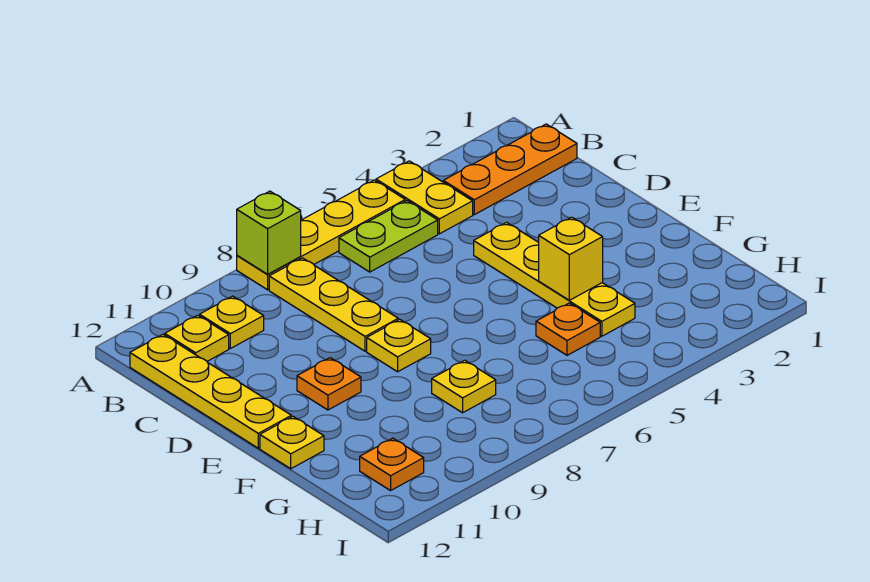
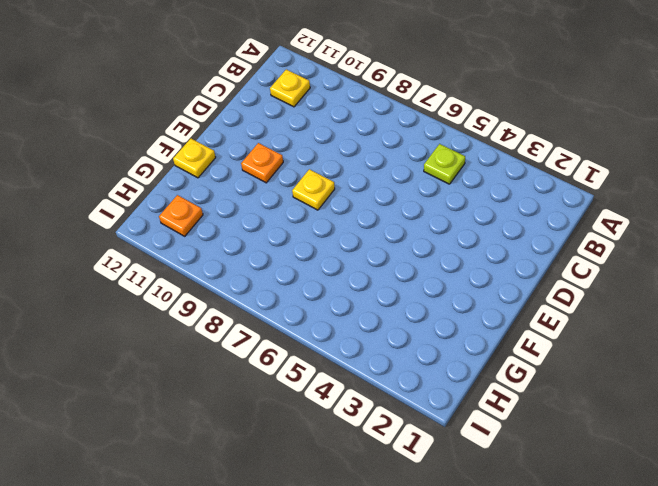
lime 1x1 plate [424,144,465,184] -> lime 1x2 plate [339,201,438,272]
none -> yellow 1x2 plate [376,161,473,234]
none -> yellow 1x4 plate [237,180,405,290]
none -> orange 1x3 plate [443,124,577,215]

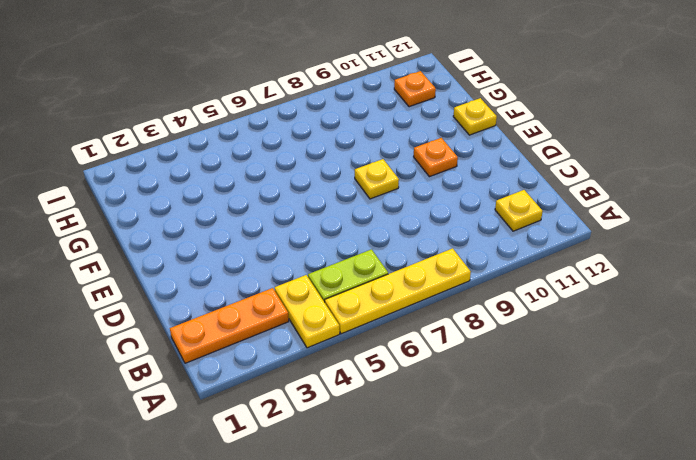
none -> yellow 1x3 plate [269,258,398,351]
none -> yellow 1x1 plate [200,296,264,348]
none -> yellow 1x4 plate [130,335,291,448]

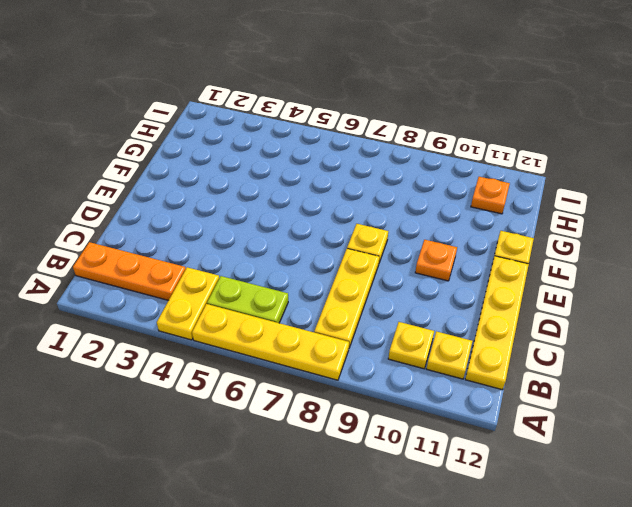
none -> yellow 1x4 plate [474,222,635,336]
none -> orange 1x1 plate [536,303,600,355]
none -> yellow 1x1 plate [432,360,496,413]

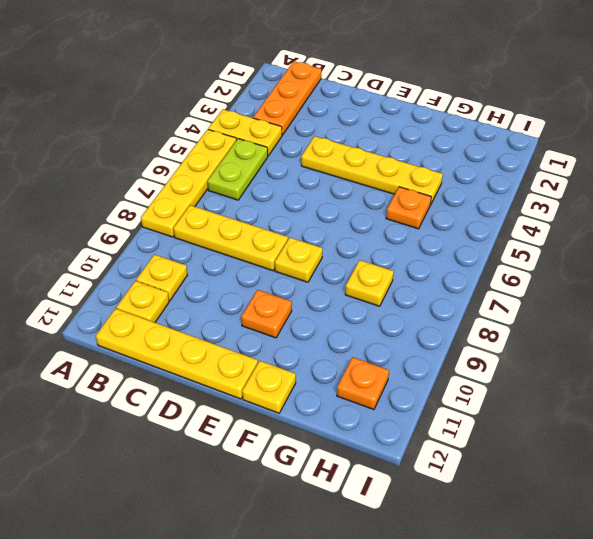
none -> lime 1x1 brick [237,191,301,274]
none -> yellow 1x1 brick [539,217,603,300]

